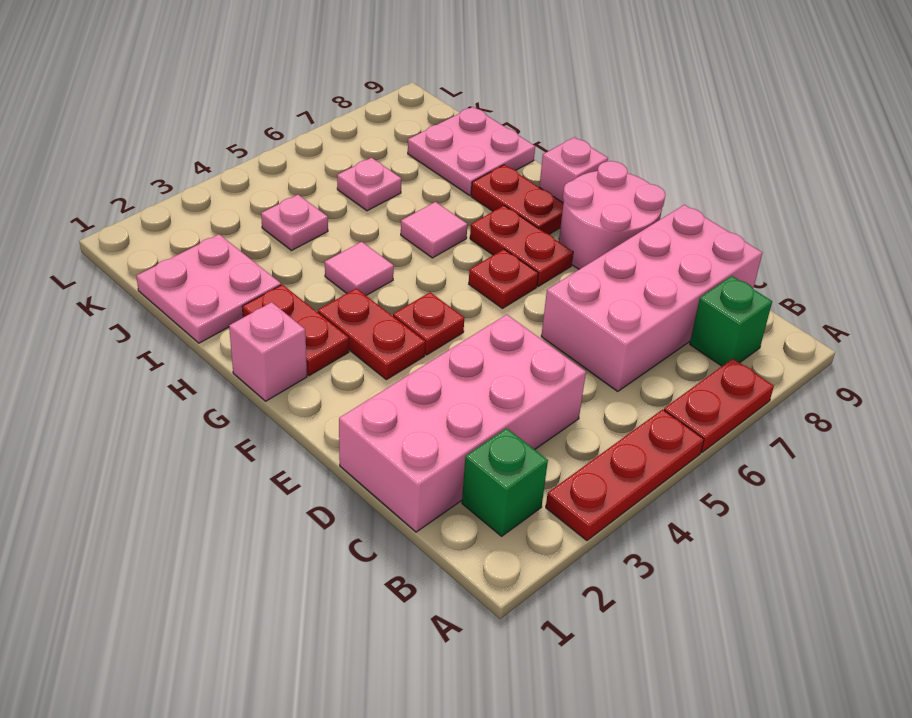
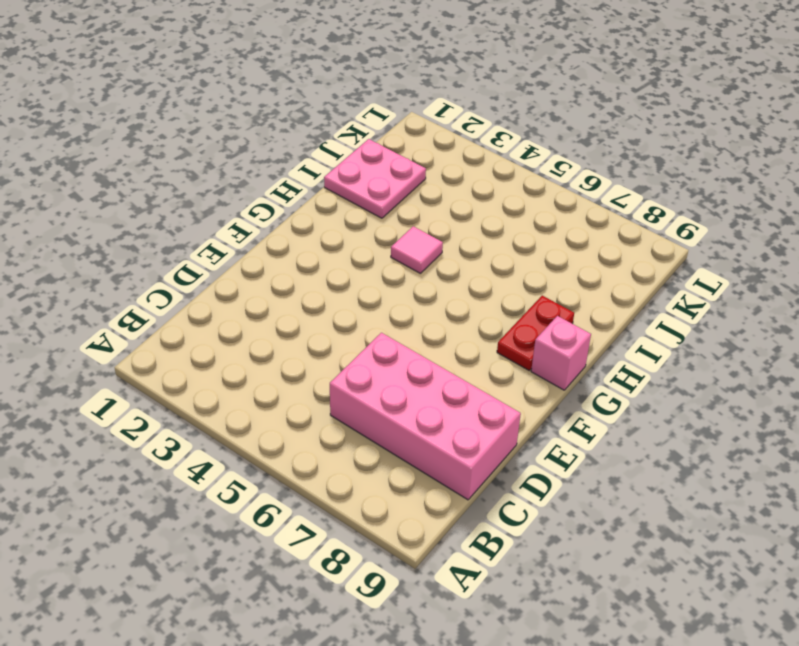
none -> red 1x3 plate [546,409,704,541]
none -> red 1x2 plate [664,359,774,452]
none -> green 1x1 brick [462,428,548,536]

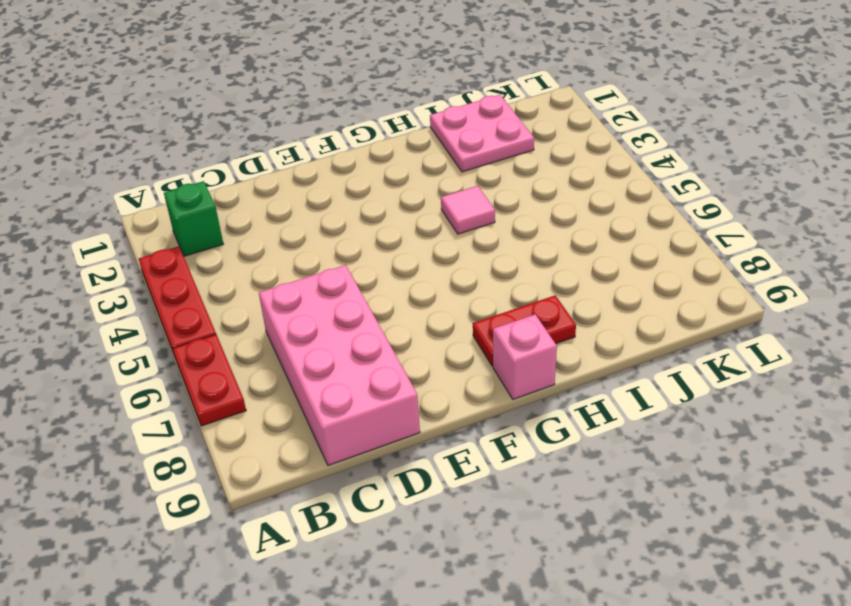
none -> green 1x1 brick [690,276,772,366]
none -> pink 2x4 brick [339,314,586,532]
none -> pink 2x2 round brick [559,161,665,269]

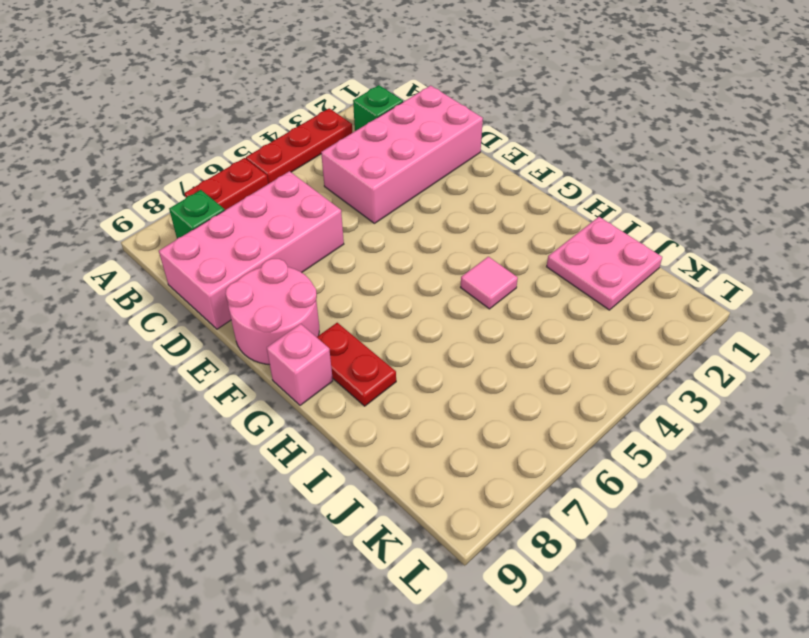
none -> red 1x2 plate [318,288,425,380]
none -> red 1x1 plate [393,292,464,355]
none -> red 1x1 plate [469,249,538,308]

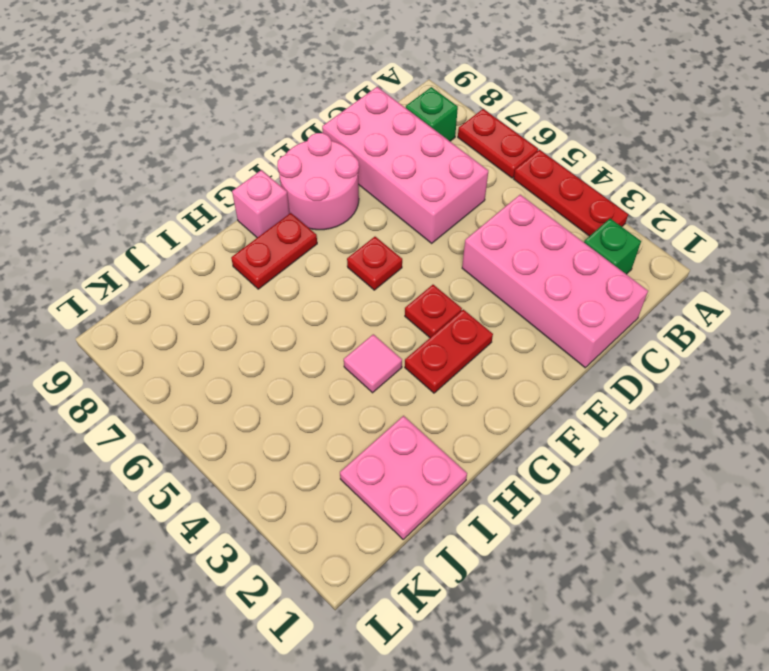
none -> red 1x2 plate [470,206,573,286]
none -> pink 1x1 brick [229,302,307,401]
none -> red 1x2 plate [242,284,349,376]

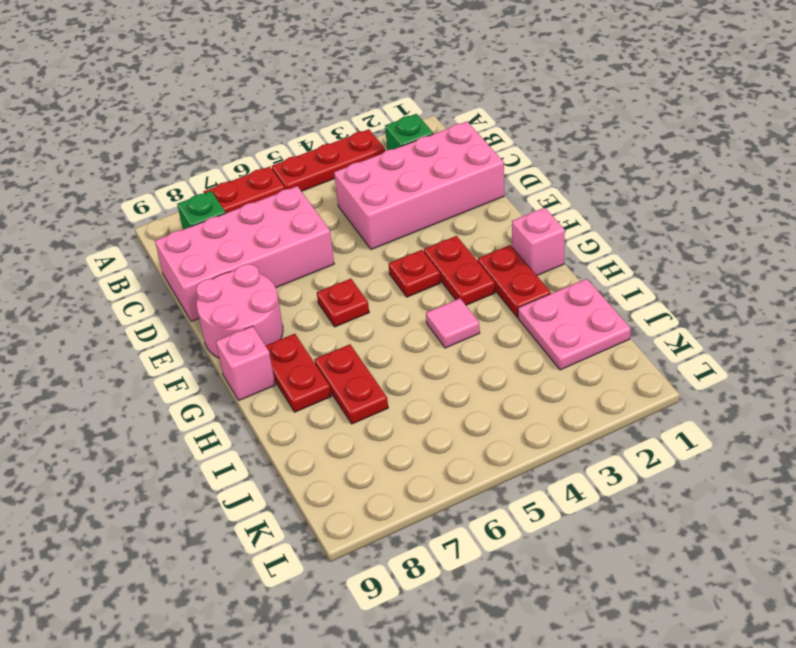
red 1x2 plate [314,344,388,424] -> red 1x2 plate moved to [470,206,573,286]
none -> pink 1x1 tile [401,202,467,258]
none -> pink 2x2 plate [408,107,535,195]
none -> pink 1x1 plate [261,195,328,251]

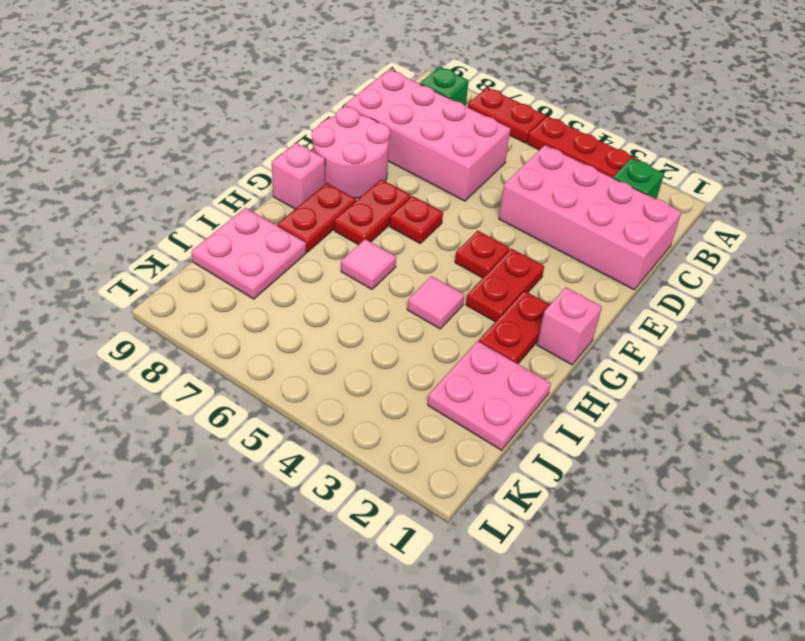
none -> pink 1x1 plate [261,195,328,251]
none -> pink 1x1 plate [337,158,401,211]

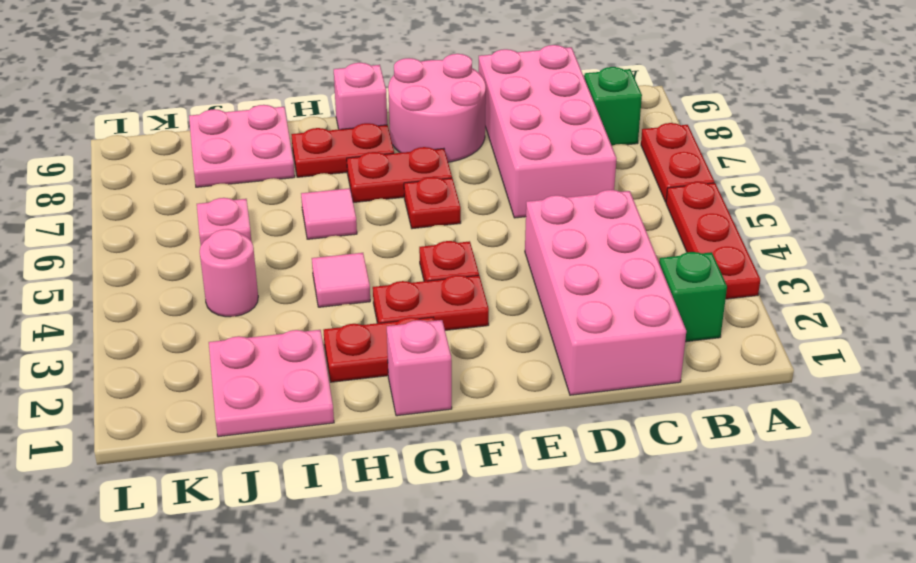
pink 1x1 round brick [200,229,258,317] -> pink 1x1 plate [261,195,328,251]

